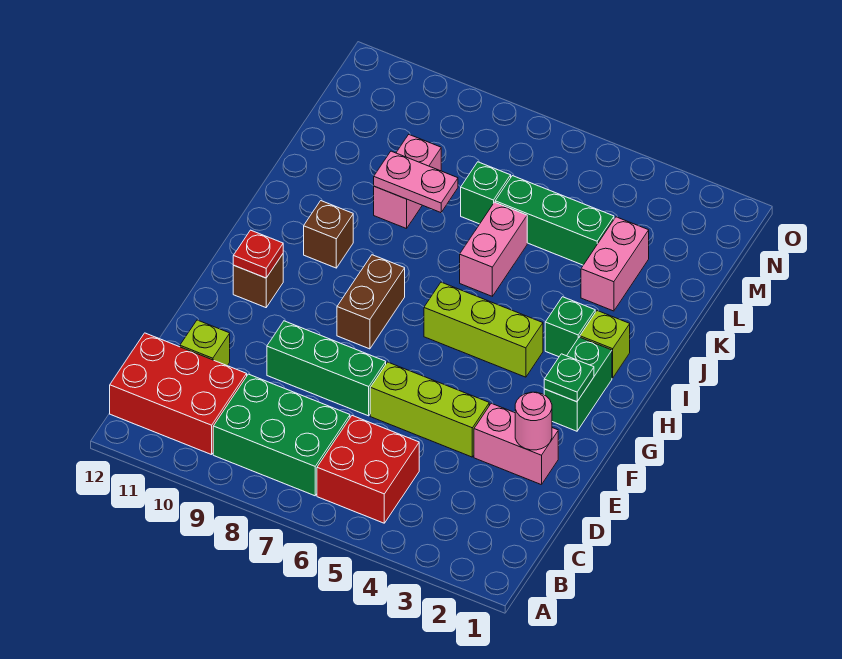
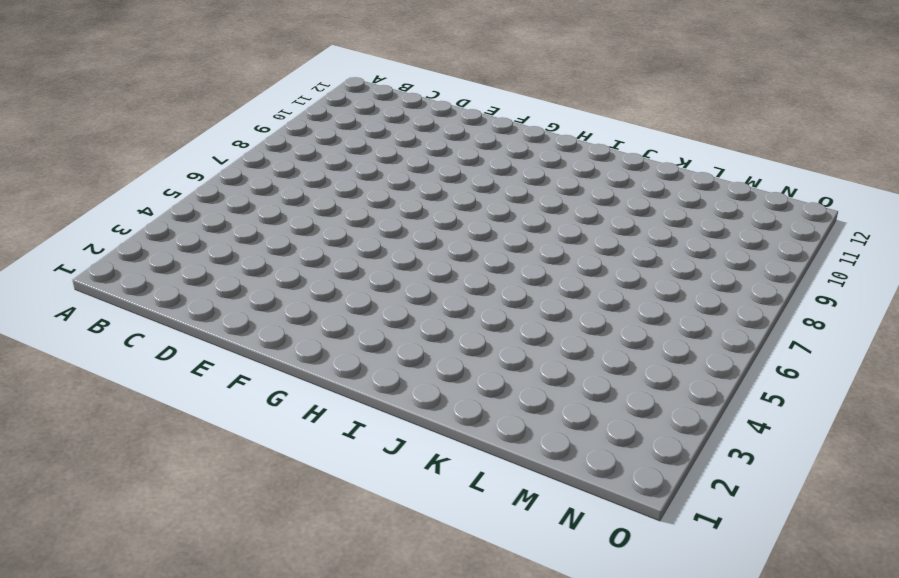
none -> red 2x2 brick [317,416,419,523]
none -> green 2x3 brick [213,374,350,496]
none -> red 2x3 brick [110,333,247,455]

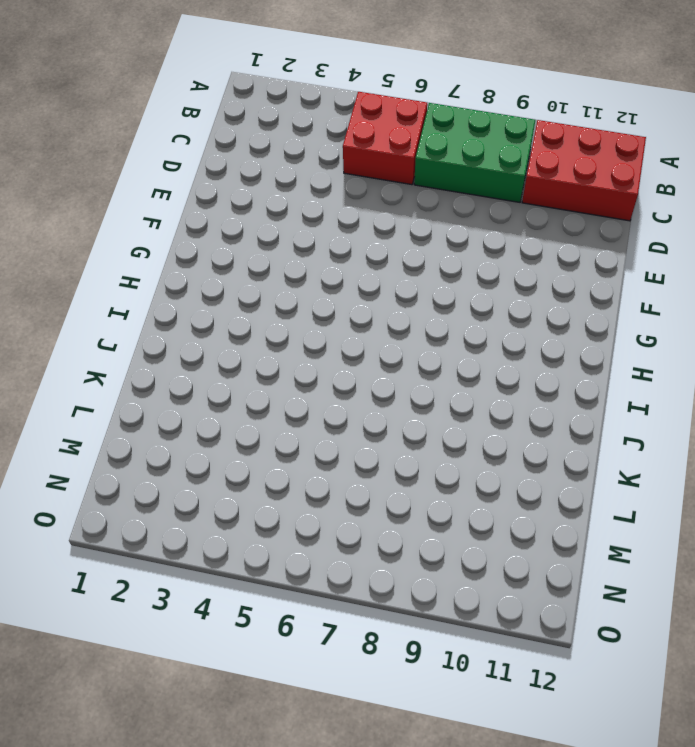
none -> lime 1x1 brick [180,320,230,366]
none -> pink 1x2 brick [474,403,558,485]
none -> lime 1x3 brick [370,362,489,457]

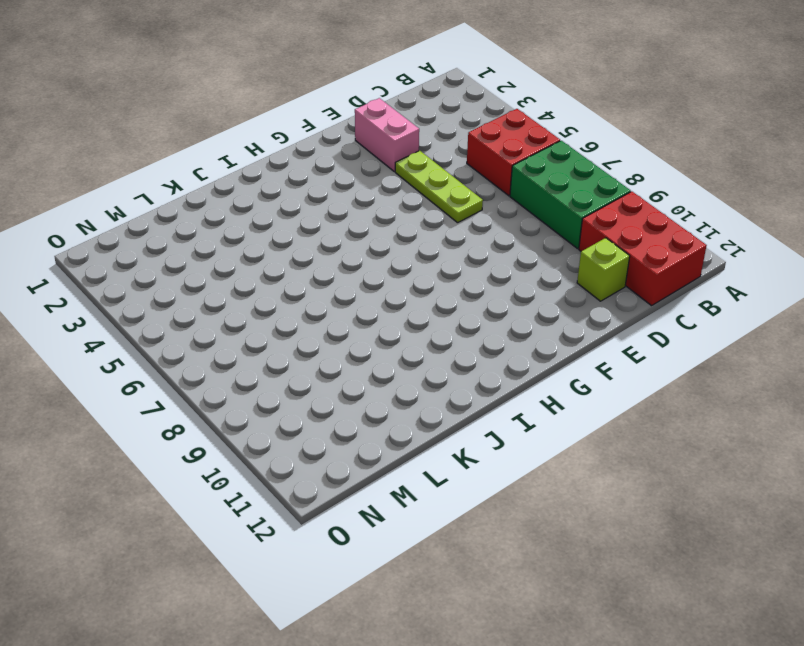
lime 1x3 plate [395,151,483,223] -> lime 1x3 brick [370,362,489,457]
none -> green 1x3 brick [267,321,386,416]
none -> green 1x2 brick [544,337,612,431]
none -> brown 1x2 brick [337,255,405,349]

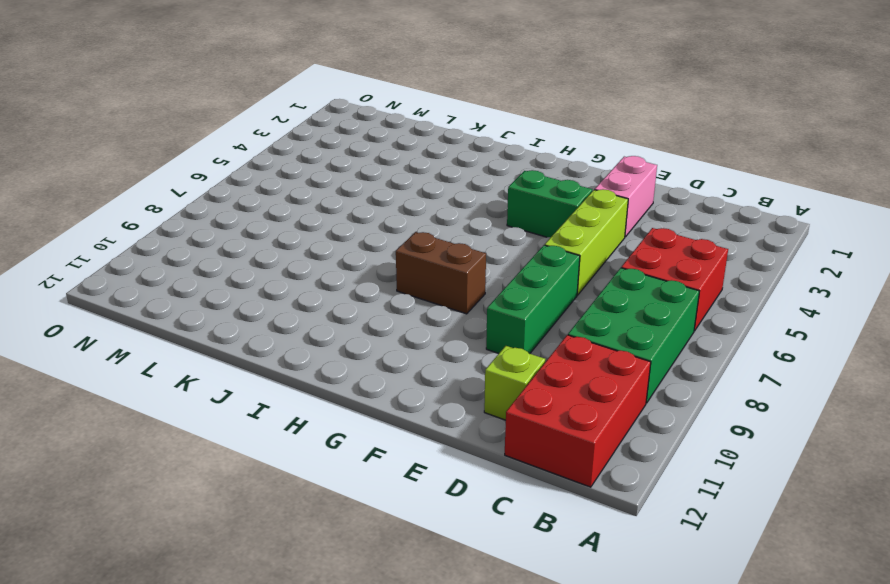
green 1x2 brick [507,170,592,238] -> green 1x2 brick moved to [544,337,612,431]
none -> brown 1x1 brick [233,254,283,308]
none -> lime 1x3 brick [424,282,543,377]
none -> lime 1x1 brick [580,311,630,378]

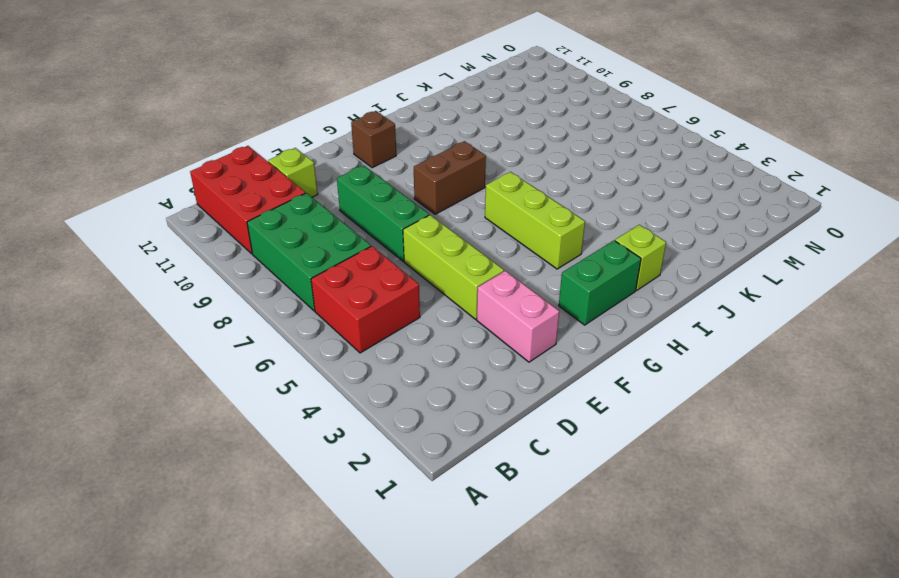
none -> green 1x1 brick [545,297,595,357]
none -> brown 1x1 brick [304,201,353,268]
none -> pink 1x2 brick [460,202,527,296]

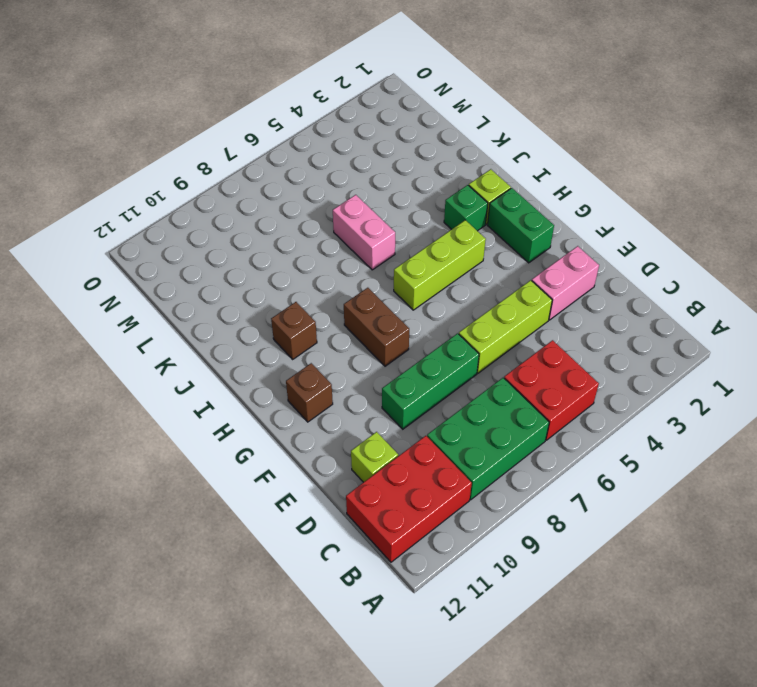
none -> pink 1x2 brick [581,217,649,311]
none -> pink 1x2 brick [374,135,441,229]
none -> green 1x3 brick [495,176,614,265]

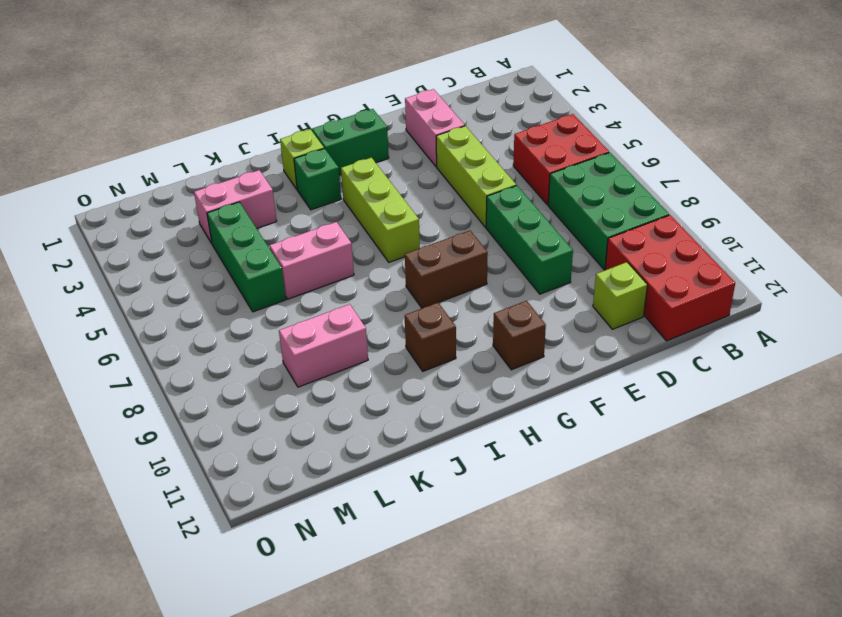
none -> green 1x1 brick [461,162,511,224]
none -> pink 1x1 round brick [515,392,552,450]
none -> green 1x1 plate [544,354,594,402]

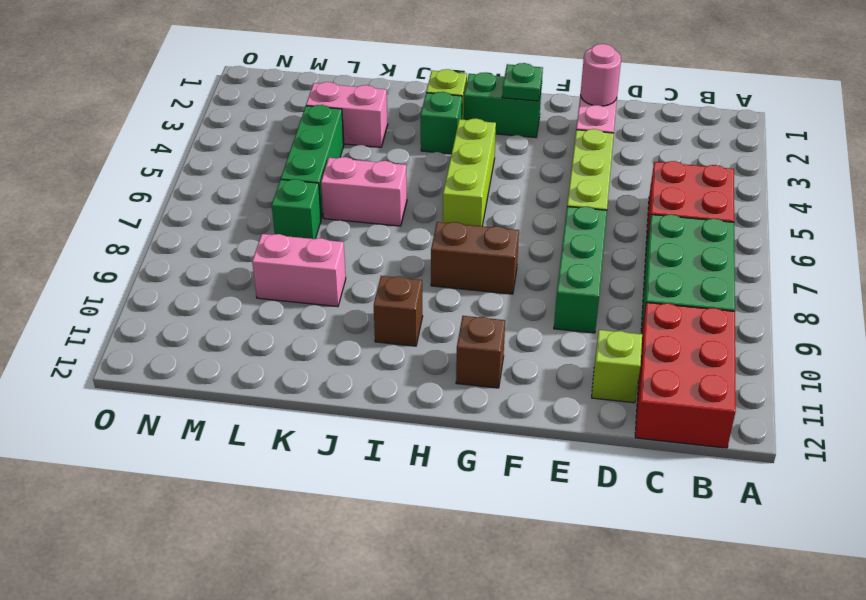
none -> red 1x1 plate [233,230,283,278]
none -> pink 1x2 plate [374,151,458,213]

